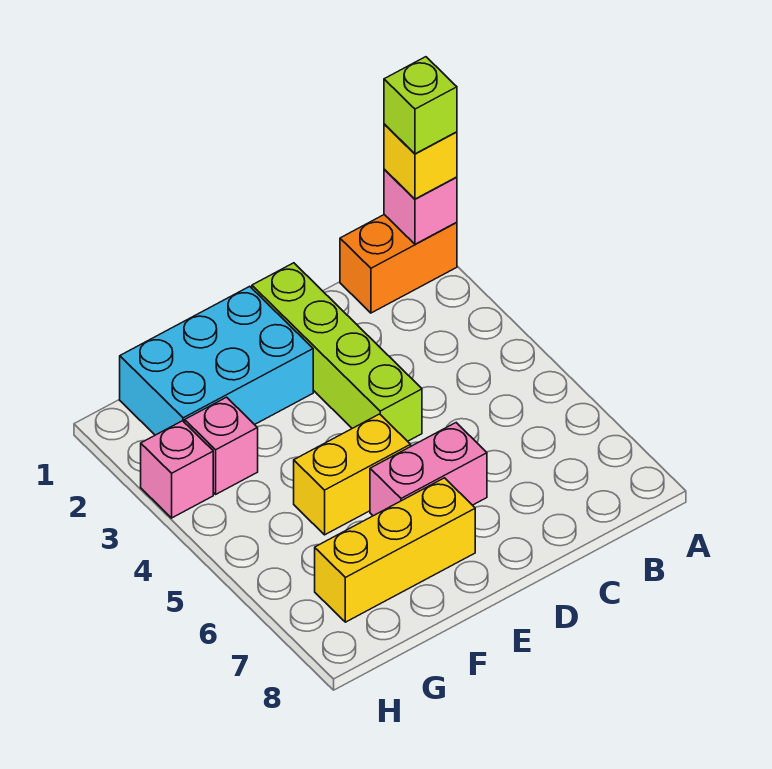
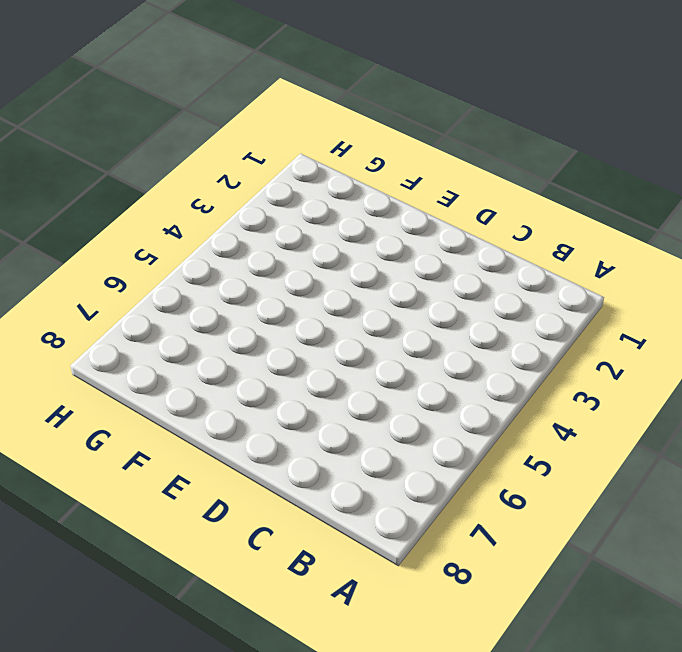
none -> orange 1x2 brick [340,215,457,313]
none -> lime 1x4 brick [252,263,422,441]

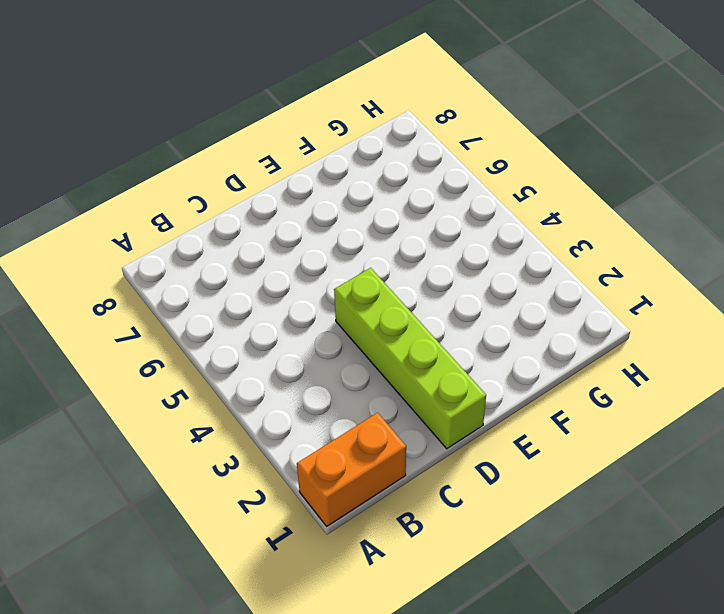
none -> pink 1x2 brick [370,423,487,516]
none -> cyan 2x3 brick [120,286,313,435]

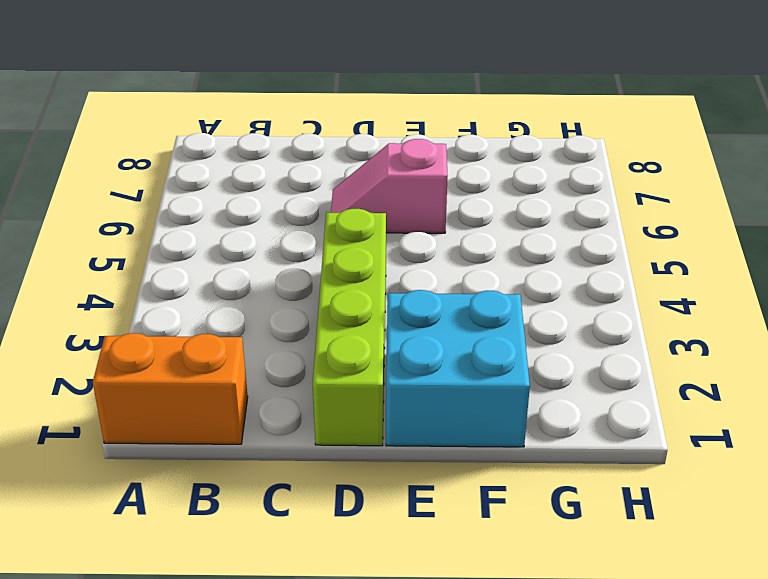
pink 1x2 slope [331,139,448,233] -> pink 1x2 brick [370,423,487,516]
cyan 2x2 brick [386,290,530,447] -> cyan 2x3 brick [120,286,313,435]
none -> yellow 1x2 brick [294,414,411,535]
none -> yellow 1x3 brick [315,478,475,622]

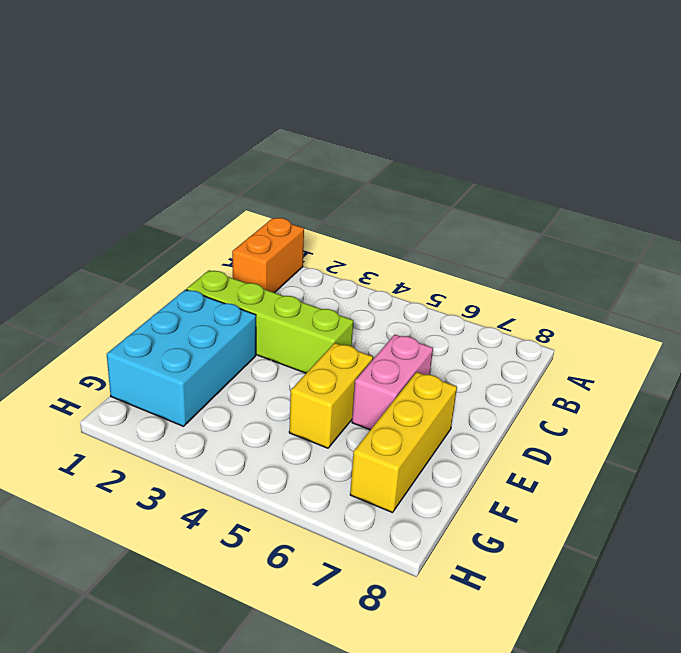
none -> pink 1x1 brick [185,397,258,494]
none -> pink 1x1 brick [141,421,213,518]

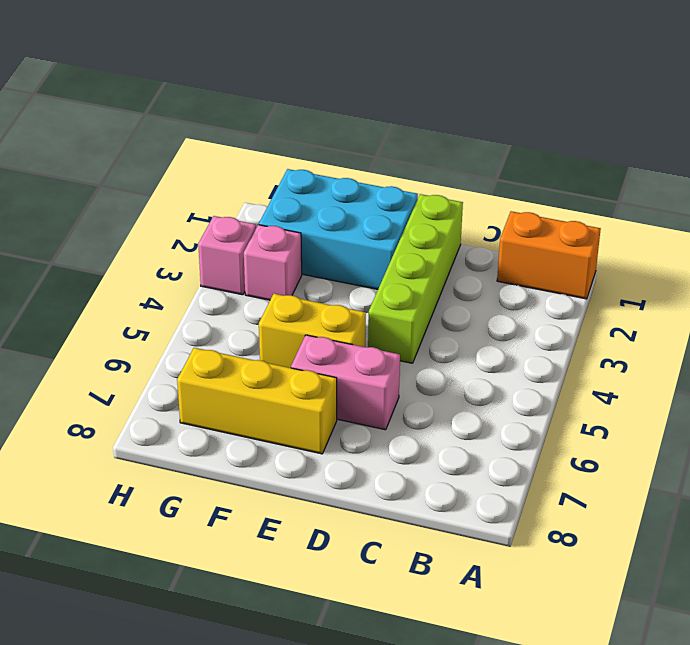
none -> pink 1x1 brick [384,170,457,244]
none -> yellow 1x1 brick [384,124,457,199]

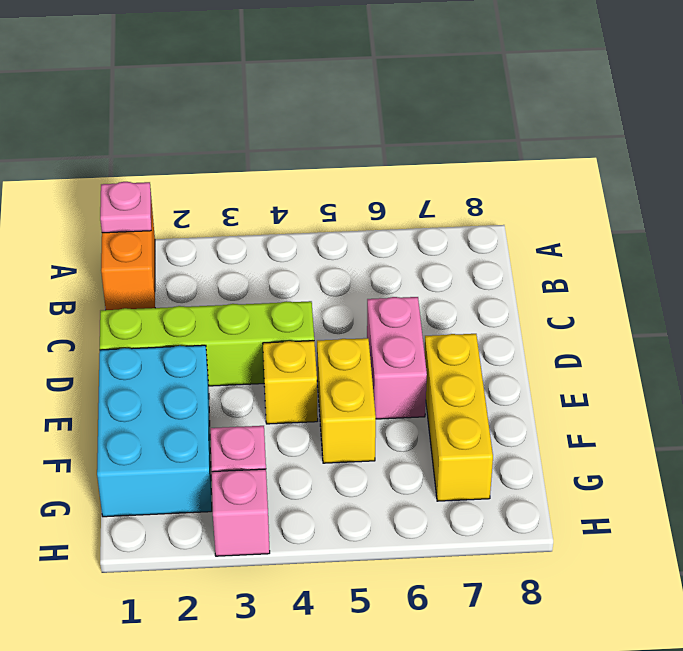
pink 1x1 plate [100,182,151,233] -> pink 1x1 brick [384,170,457,244]
yellow 1x1 brick [263,341,318,424] -> yellow 1x1 brick moved to [384,124,457,199]
none -> lime 1x1 brick [384,57,457,154]

